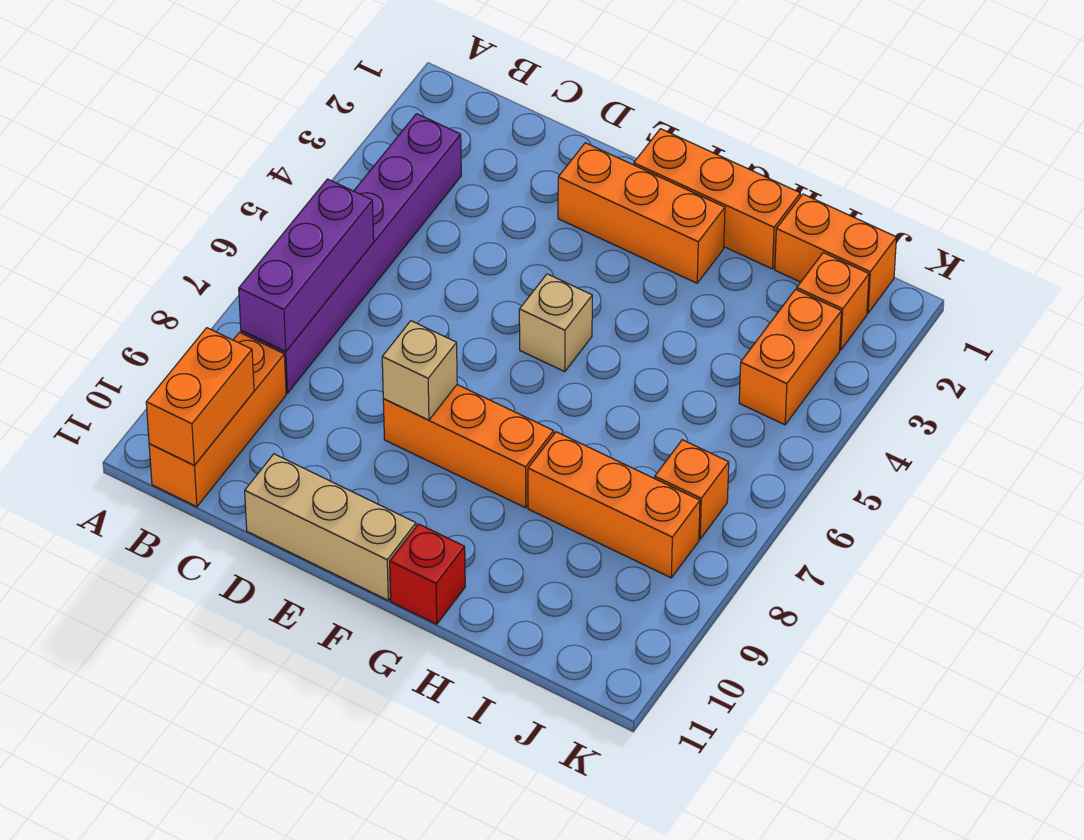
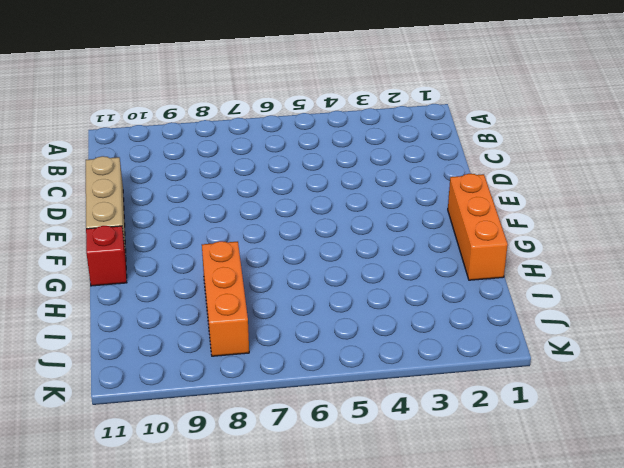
none -> purple 1x6 brick [241,114,461,393]
none -> orange 1x3 brick [149,333,286,507]
none -> orange 1x3 brick [558,143,725,283]

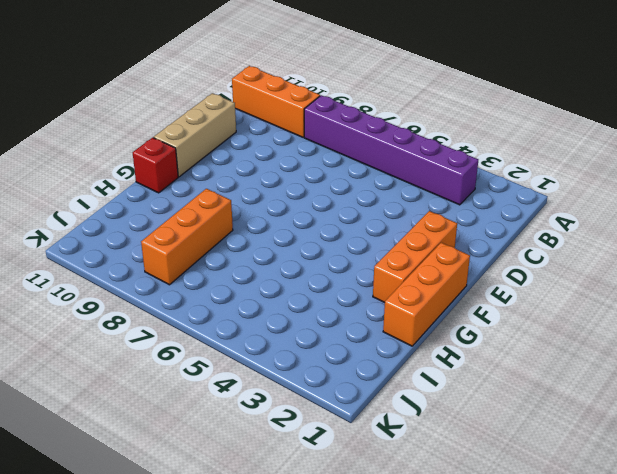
none -> orange 1x3 brick [383,385,554,508]
none -> tan 1x1 brick [519,274,592,372]
none -> orange 1x2 brick [775,194,896,313]

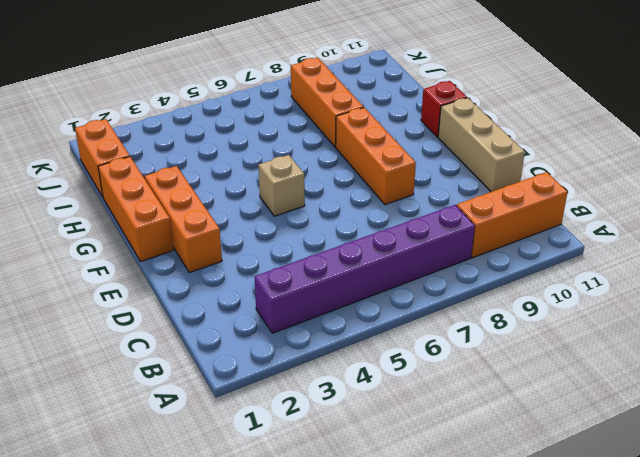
none -> orange 1x1 brick [797,253,869,350]
none -> orange 1x2 brick [739,290,841,425]
none -> orange 1x1 brick [655,440,729,539]

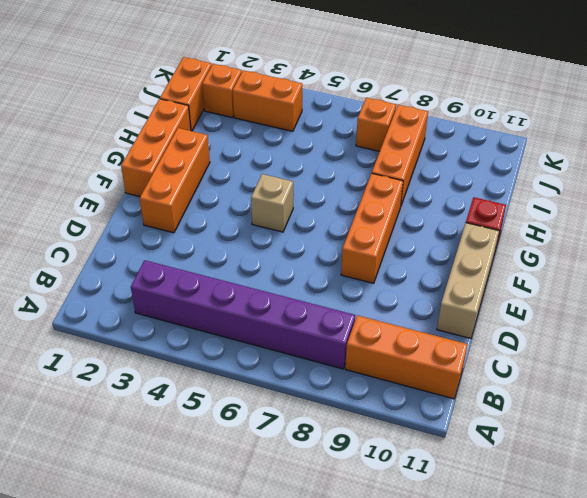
none -> purple 1x3 brick [239,179,374,351]
none -> orange 1x2 brick [146,328,254,465]
none -> tan 1x1 brick [382,321,457,420]

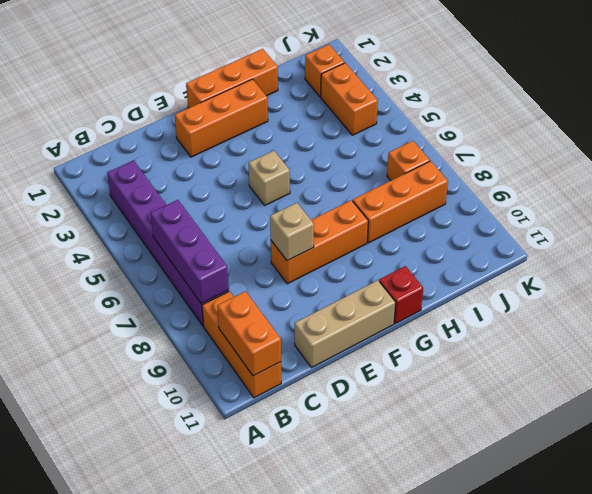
none -> orange 1x2 brick [775,194,896,313]

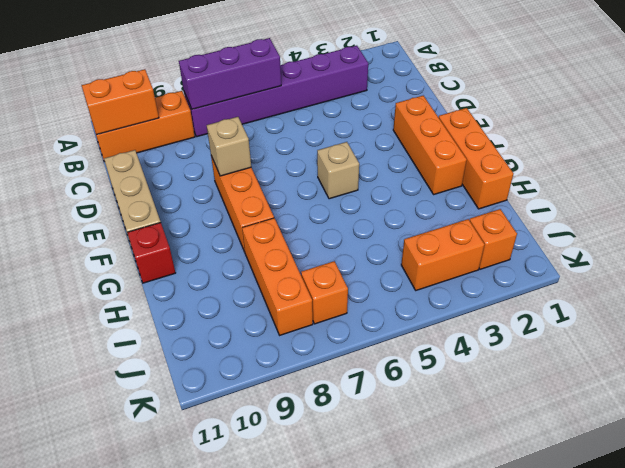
none -> orange 1x2 brick [775,194,896,313]

